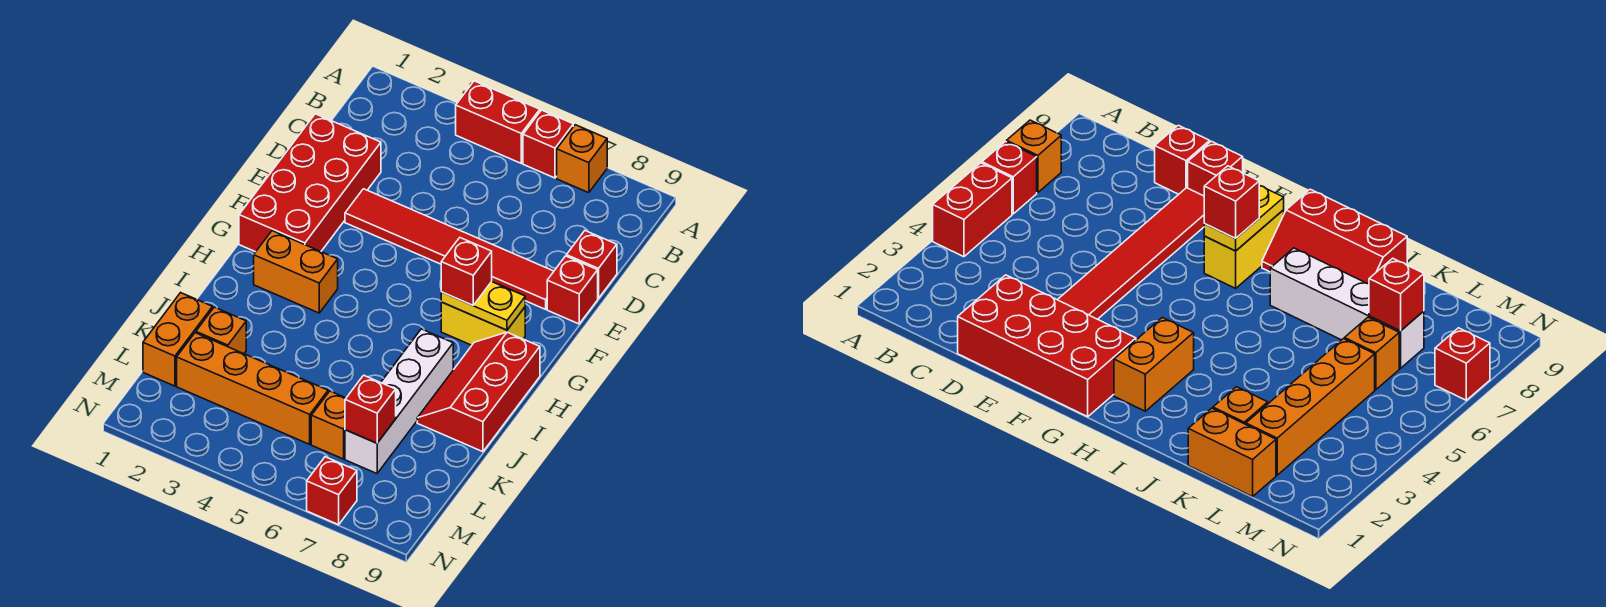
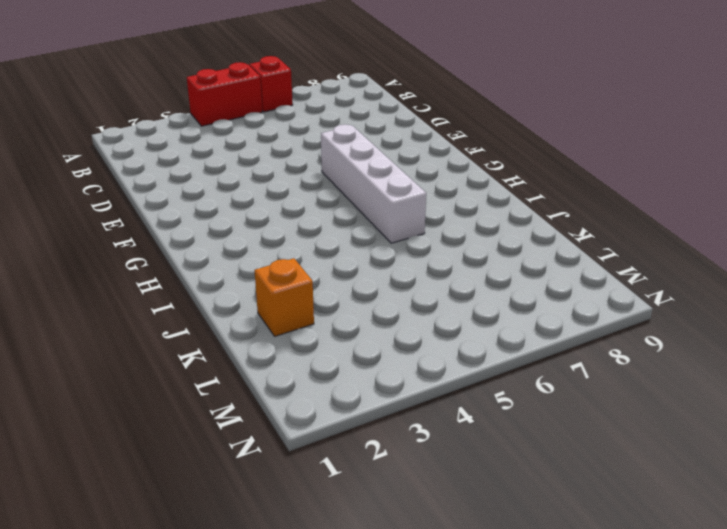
white 1x4 brick [321,125,426,243] -> white 1x4 brick moved to [345,329,453,473]
none -> orange 1x1 brick [557,125,607,193]
none -> red 2x4 brick [239,114,381,252]
none -> red 1x1 brick [566,231,617,298]

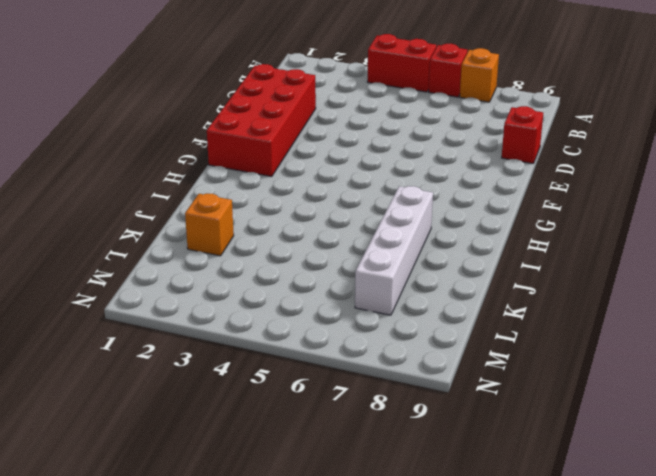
none -> red 1x6 tile [345,189,554,309]
none -> red 1x1 brick [547,256,598,324]
none -> yellow 1x2 brick [441,302,525,345]

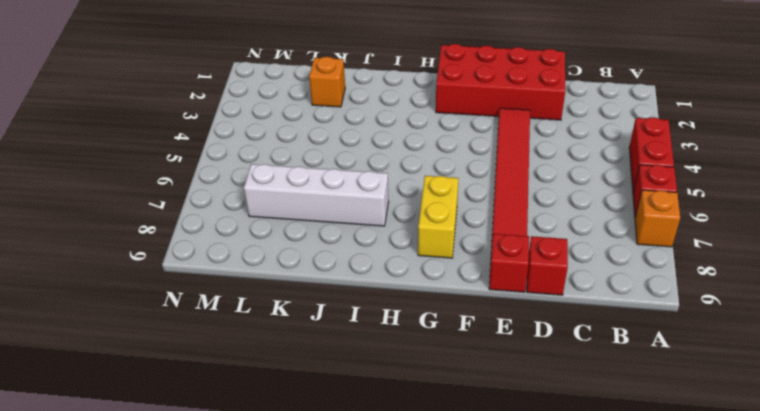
none -> orange 1x2 brick [254,231,338,313]
none -> red 2x3 slope [417,332,540,452]
none -> orange 1x2 brick [143,293,213,386]

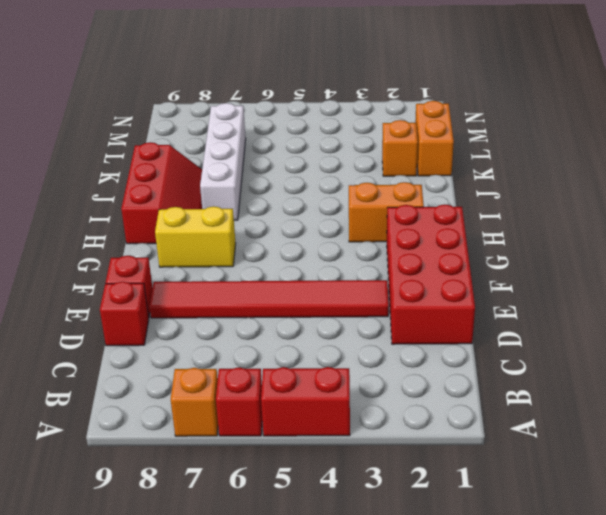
none -> orange 1x4 brick [177,333,328,444]
none -> orange 1x1 brick [311,391,346,459]
none -> red 1x1 brick [307,457,357,525]

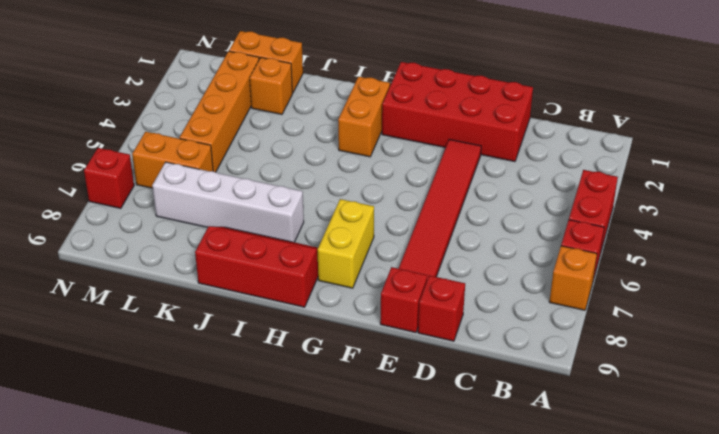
orange 1x2 brick [132,132,213,188] -> orange 1x1 brick [311,391,346,459]
none -> yellow 1x2 plate [441,282,525,330]
none -> red 1x1 brick [345,375,396,443]
none -> red 1x1 brick [441,238,492,305]

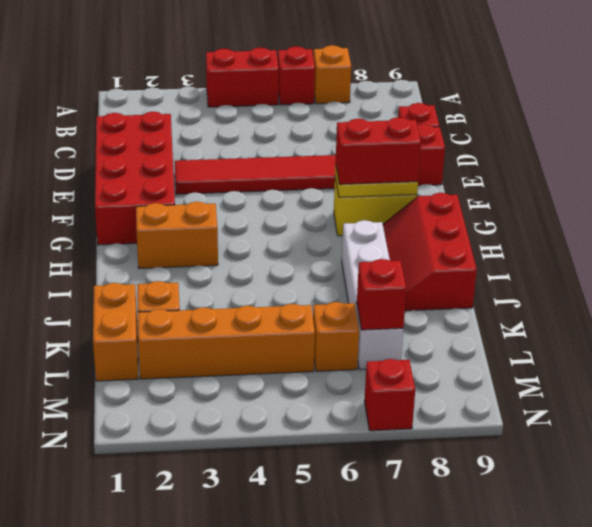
red 1x2 brick [336,117,421,184] -> red 1x1 brick [441,238,492,305]

